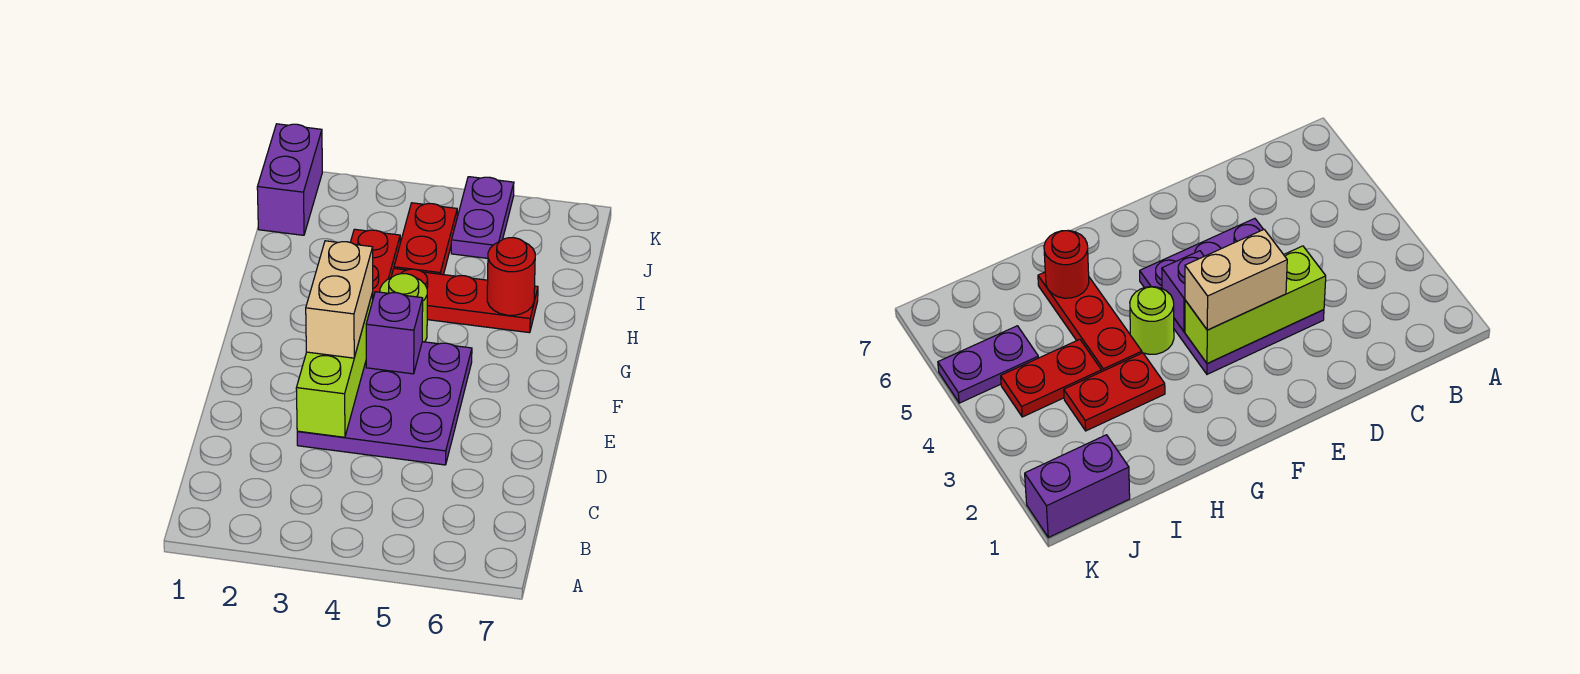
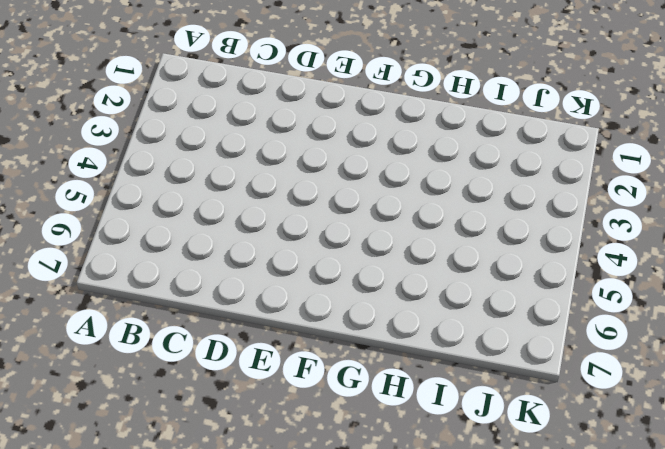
none -> purple 3x3 plate [297,342,472,465]
none -> lime 1x1 round brick [380,274,427,342]

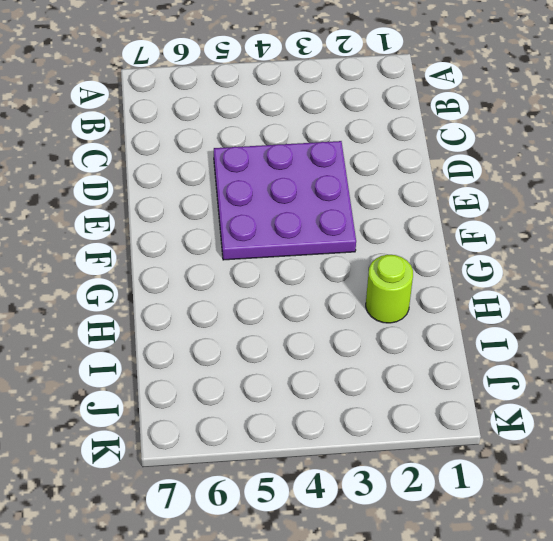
lime 1x1 round brick [366,255,413,323] -> lime 1x1 round brick moved to [380,274,427,342]
none -> red 1x2 plate [350,229,400,298]
none -> red 1x3 plate [391,268,538,333]

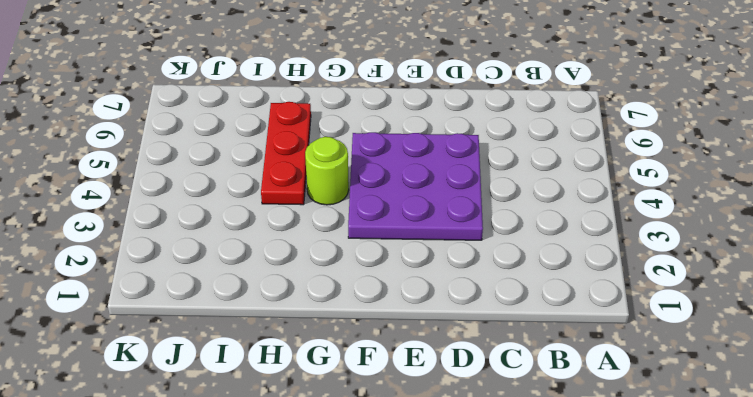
none -> red 1x2 plate [350,229,400,298]
none -> red 1x2 plate [394,203,457,275]

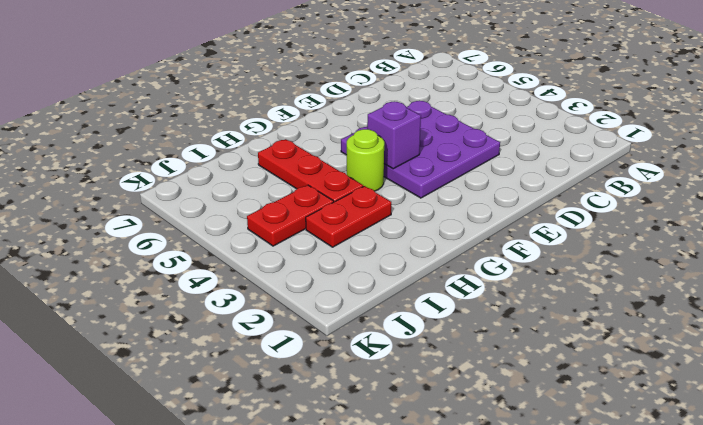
none -> purple 1x2 brick [257,124,322,235]
none -> purple 1x2 plate [451,177,514,258]

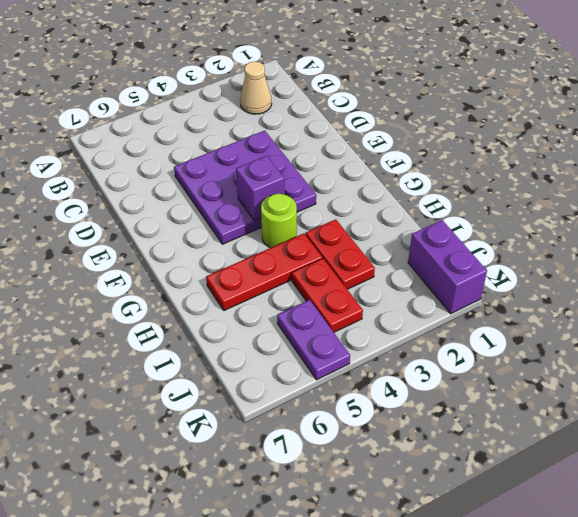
tan 1x1 cone [240,62,272,114] -> none
none -> lime 1x3 brick [296,293,373,437]
none -> red 1x1 round brick [487,238,535,315]

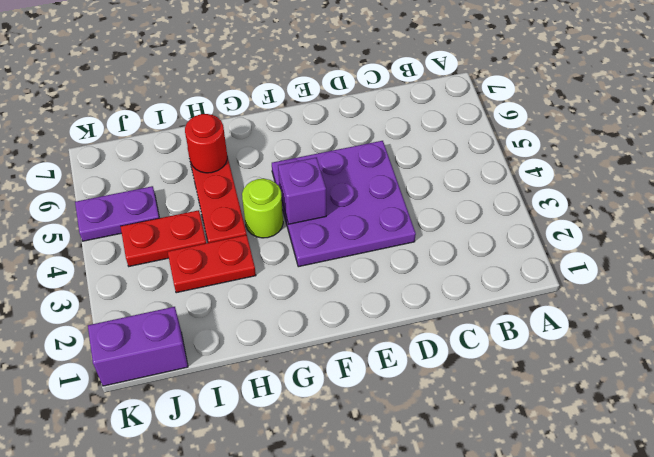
none -> lime 1x3 brick [296,293,373,437]
none -> tan 1x2 brick [306,241,373,358]

